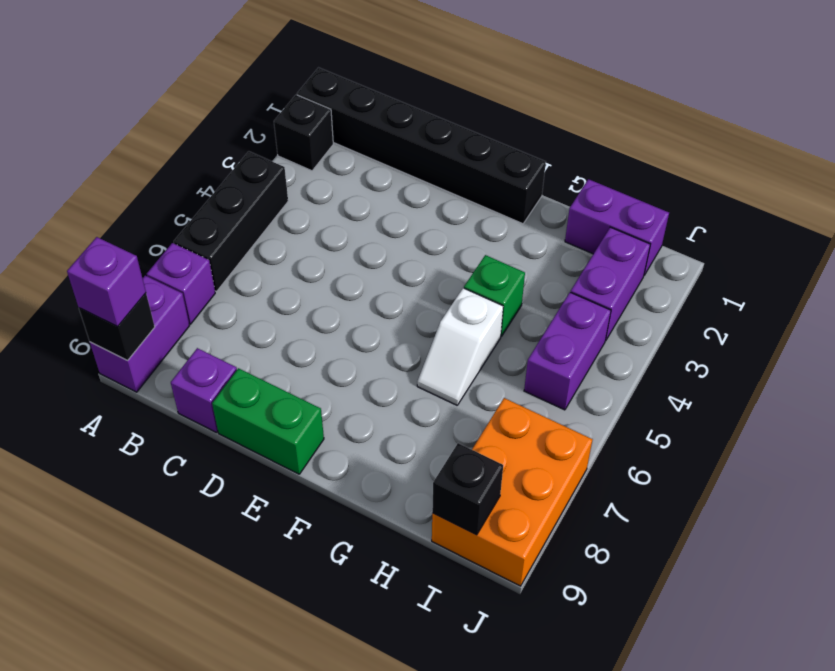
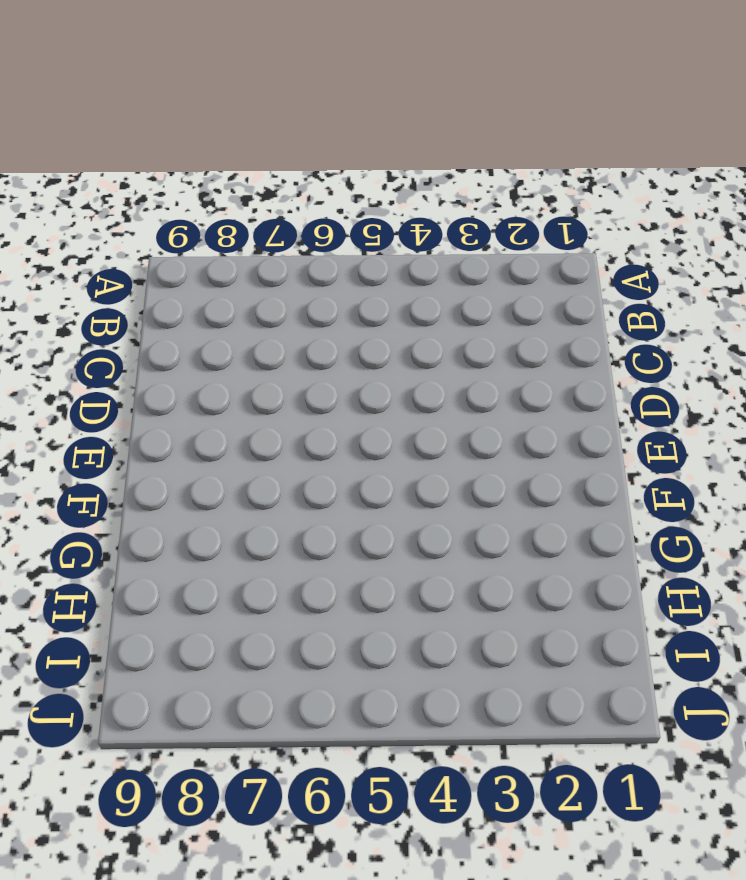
none -> black 1x6 brick [297,68,546,224]
none -> black 1x1 brick [274,95,333,171]
none -> black 1x3 brick [174,151,288,291]

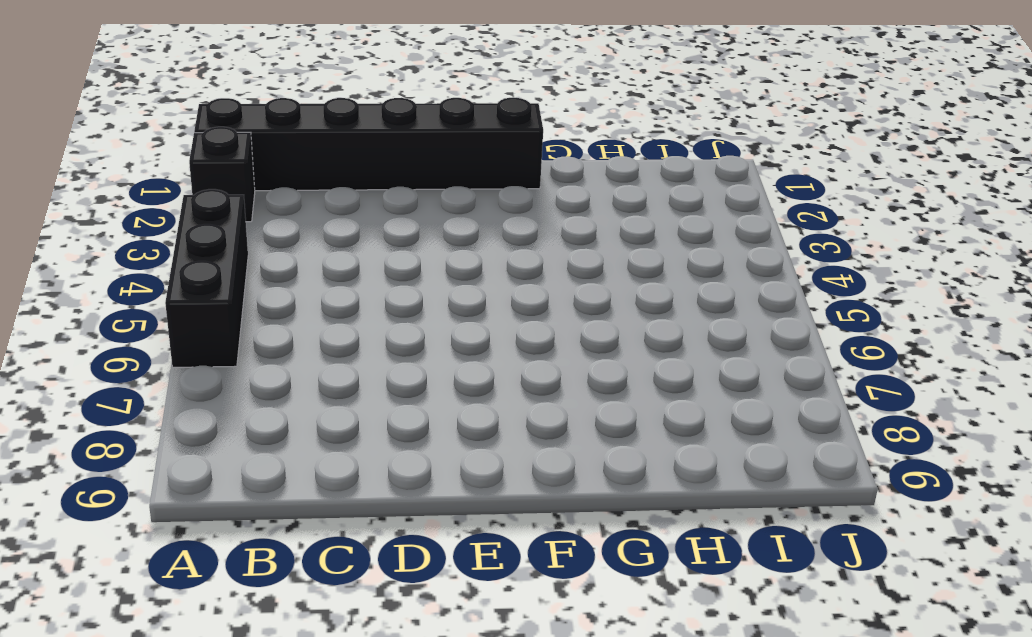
none -> purple 1x1 brick [147,243,215,324]
none -> purple 1x2 brick [90,276,190,392]
none -> purple 1x1 brick [171,348,237,432]

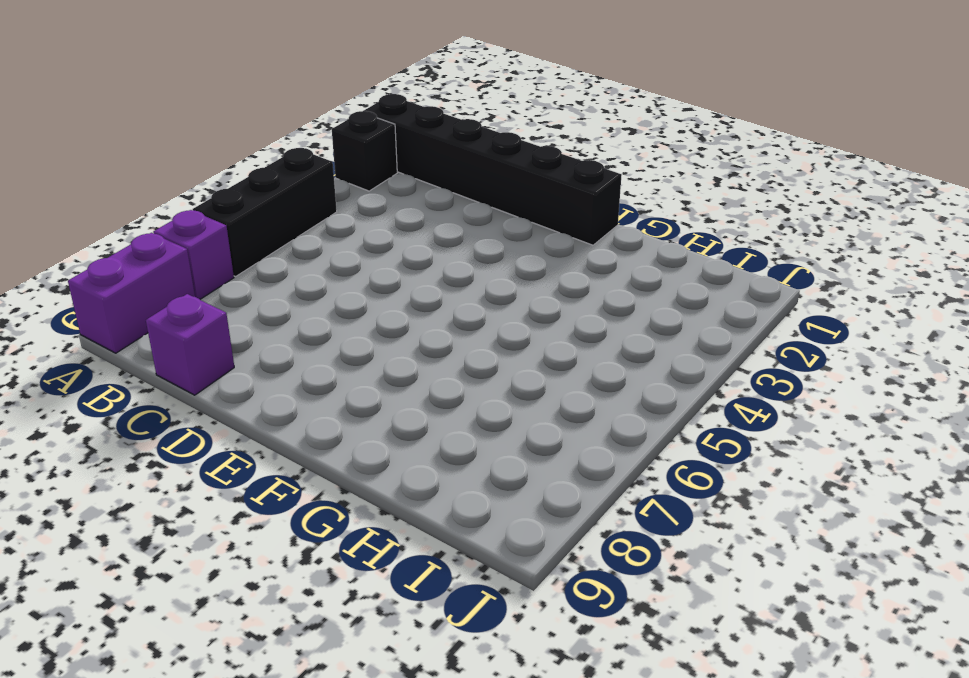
none -> green 1x2 brick [212,368,324,474]
none -> green 1x1 brick [464,255,525,336]
none -> white 1x2 slope [417,288,503,405]

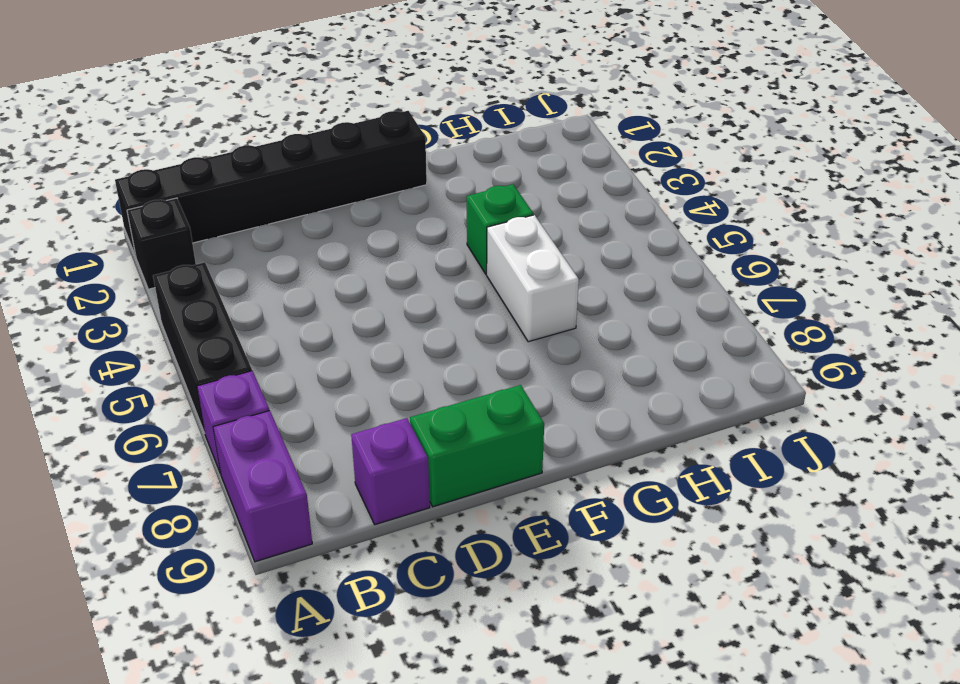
white 1x2 brick [487,215,579,342] -> white 1x2 slope [417,288,503,405]
none -> purple 1x2 brick [565,179,669,275]
none -> purple 1x2 brick [571,227,650,341]
none -> purple 1x2 brick [524,292,611,410]

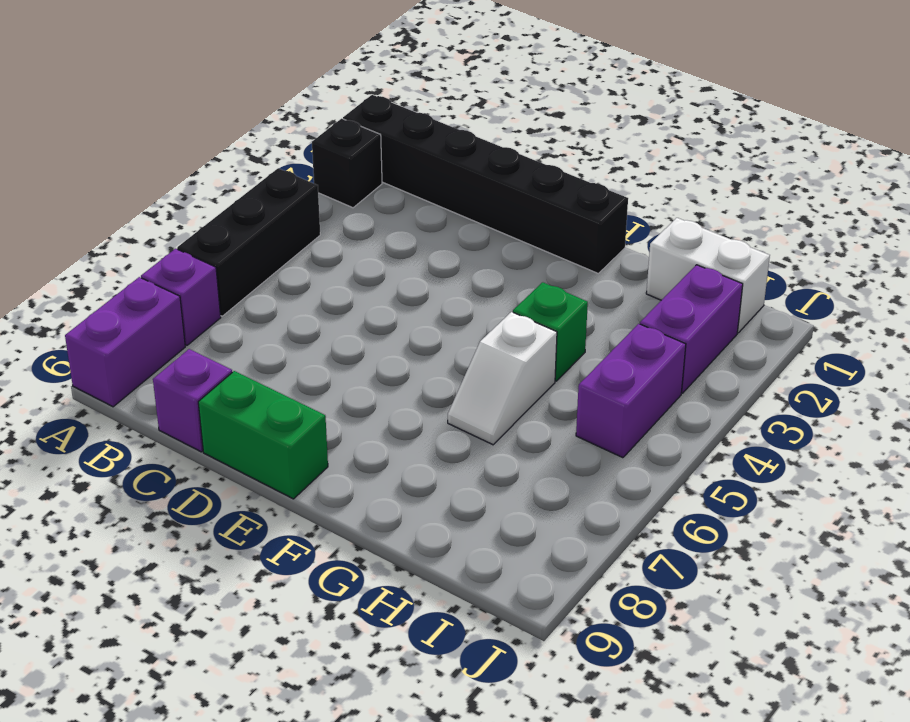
white 1x2 brick [646,218,770,333] -> purple 1x2 brick [565,179,669,275]
none -> orange 2x3 brick [432,398,593,586]
none -> black 1x1 brick [79,293,155,360]
none -> black 1x1 brick [432,443,503,535]

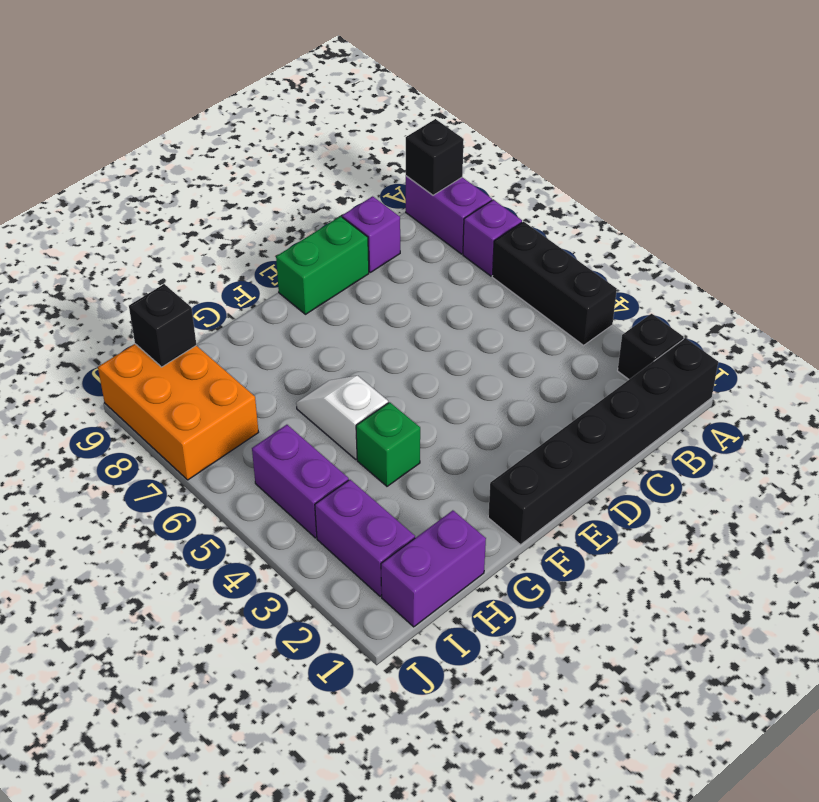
none -> purple 1x1 brick [67,237,146,327]

